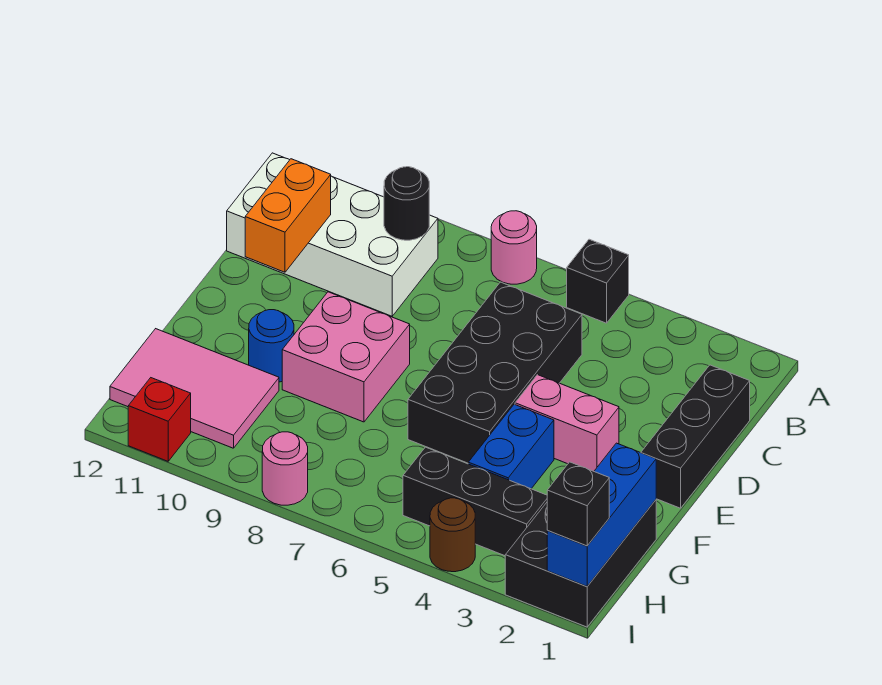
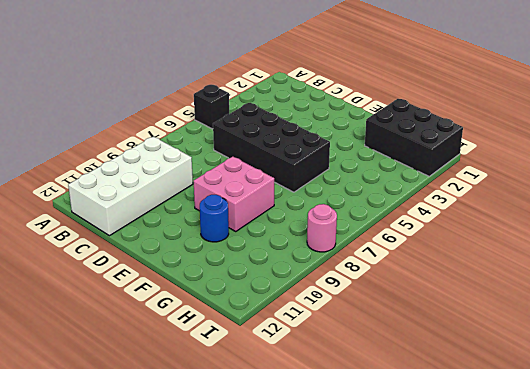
none -> pink 1x1 round brick [491,211,537,284]
none -> black 1x3 brick [641,365,750,508]
none -> pink 1x2 brick [515,375,619,471]

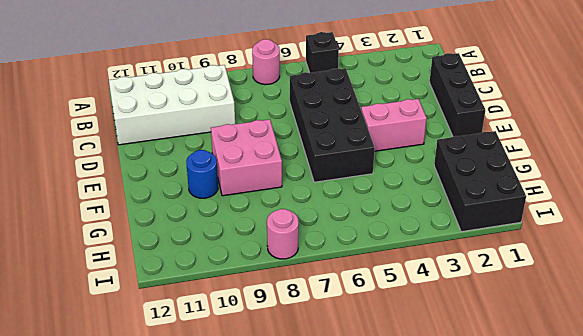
none -> blue 1x2 brick [468,404,554,489]
none -> pink 2x3 tile [110,329,279,448]
none -> black 1x3 brick [403,447,547,556]

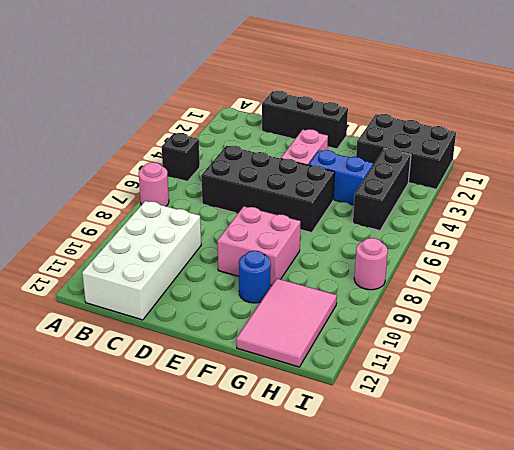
none -> brown 1x1 round brick [430,498,475,572]
none -> red 1x1 brick [128,378,191,461]
none -> black 1x1 round brick [384,167,429,240]

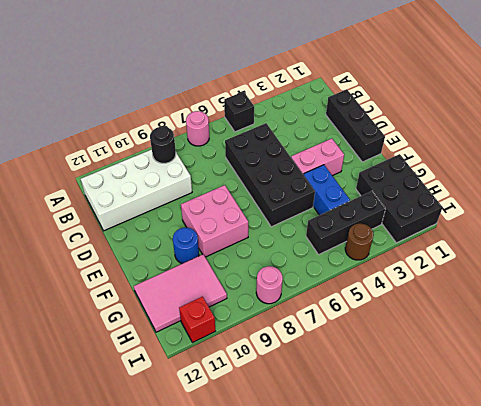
none -> orange 1x2 brick [245,159,331,272]
none -> blue 1x3 brick [547,443,656,587]
none -> black 1x1 brick [547,462,609,546]

